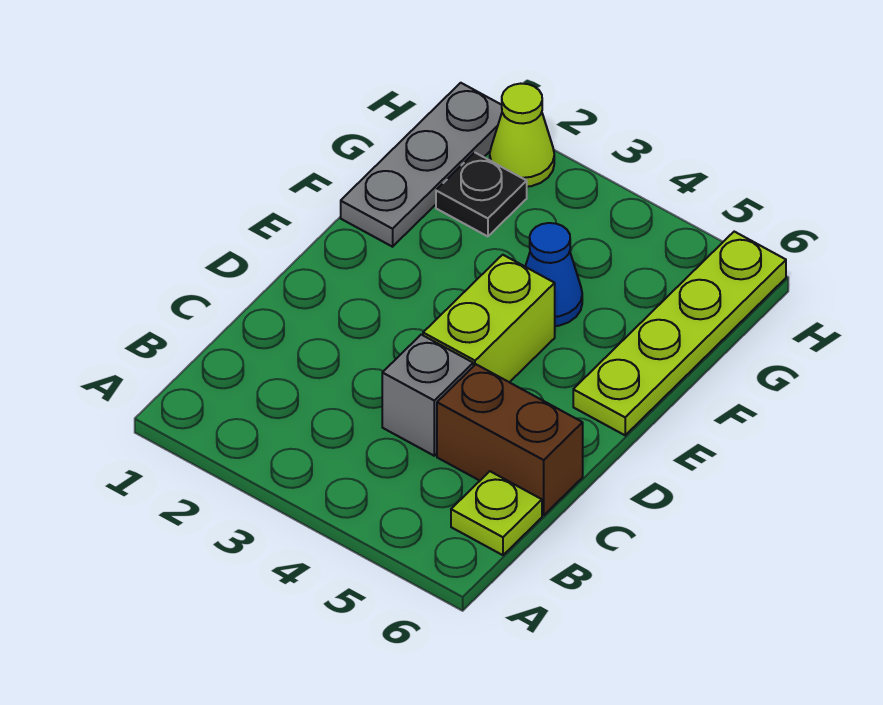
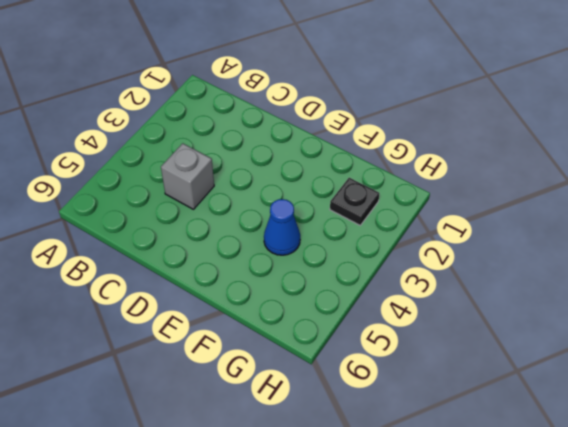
none -> lime 1x1 plate [451,471,542,555]
none -> brown 1x2 brick [437,364,583,515]

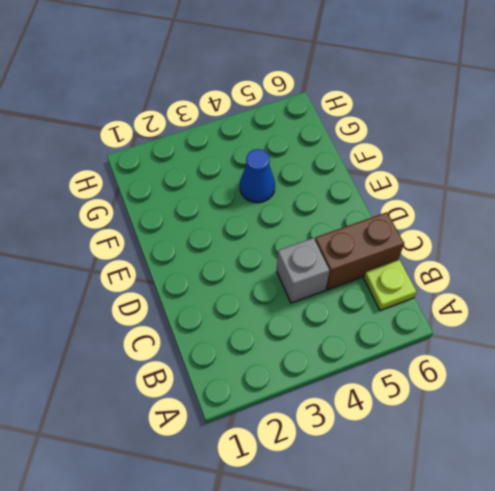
none -> lime 1x2 brick [423,255,555,382]
none -> lime 1x4 plate [573,232,786,435]

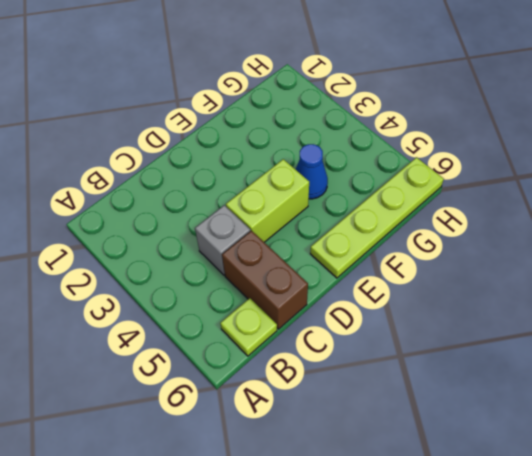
none -> grey 1x3 plate [341,83,502,247]
none -> black 1x1 plate [436,152,527,236]

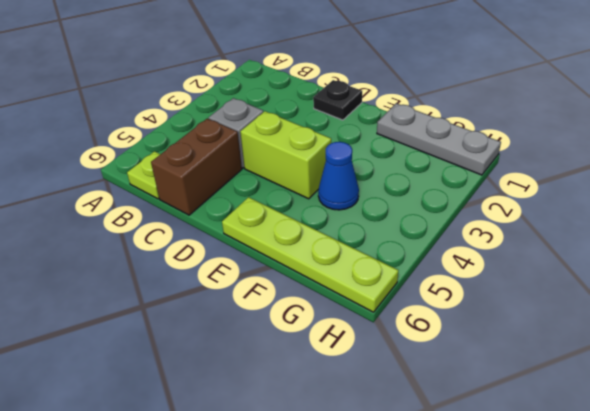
black 1x1 plate [313,80,362,120] -> black 1x1 plate moved to [436,152,527,236]
none -> lime 1x1 cone [490,84,554,187]

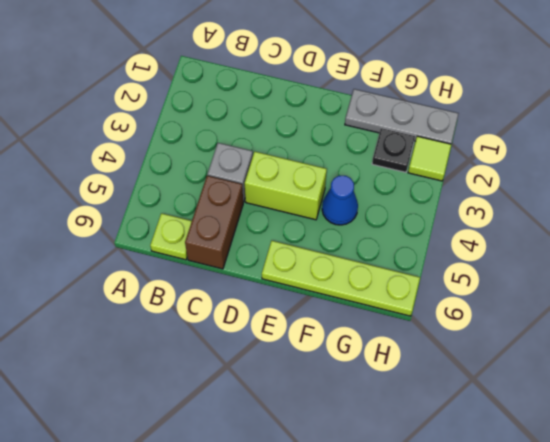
lime 1x1 tile [408,136,451,181] -> lime 1x1 cone [490,84,554,187]

